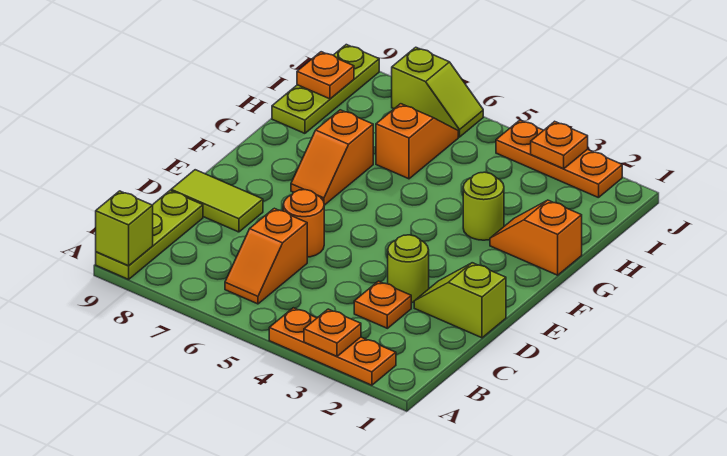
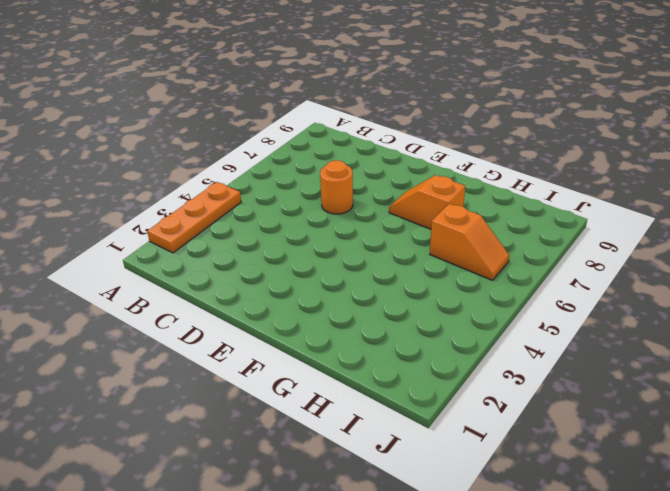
none -> lime 1x3 plate [96,191,203,279]
none -> orange 1x2 slope [225,208,307,304]
none -> orange 1x1 plate [354,281,411,328]

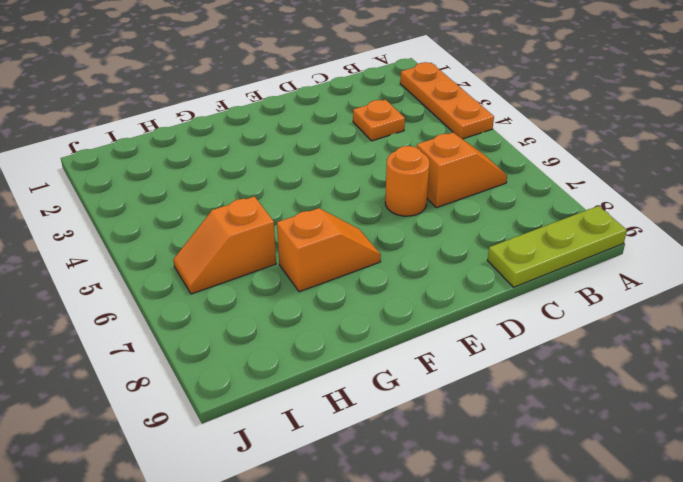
none -> lime 1x2 slope [414,263,506,338]
none -> lime 1x1 round brick [388,235,429,303]
none -> lime 1x2 tile [171,170,263,232]

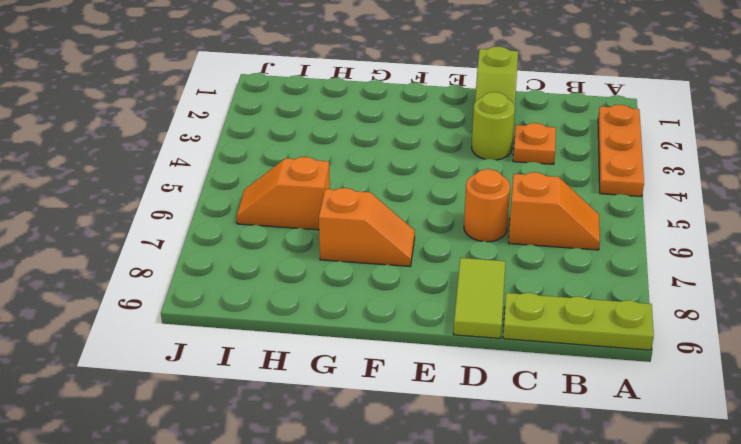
none -> orange 1x2 slope [490,200,582,275]
none -> lime 1x1 round brick [463,172,504,240]
none -> lime 1x3 plate [272,45,379,133]

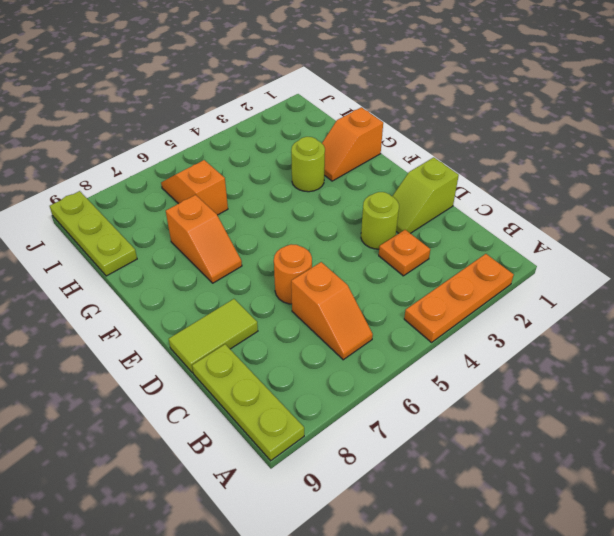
none -> orange 1x3 plate [496,120,622,198]
none -> lime 1x2 slope [392,47,483,137]
none -> orange 1x1 plate [304,309,361,356]

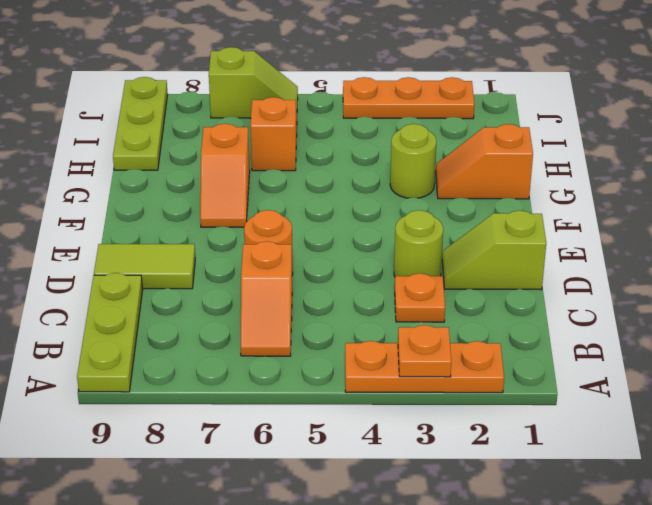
none -> lime 1x1 brick [96,191,153,266]
none -> orange 1x1 plate [297,52,354,99]
none -> orange 1x1 plate [531,121,588,169]

